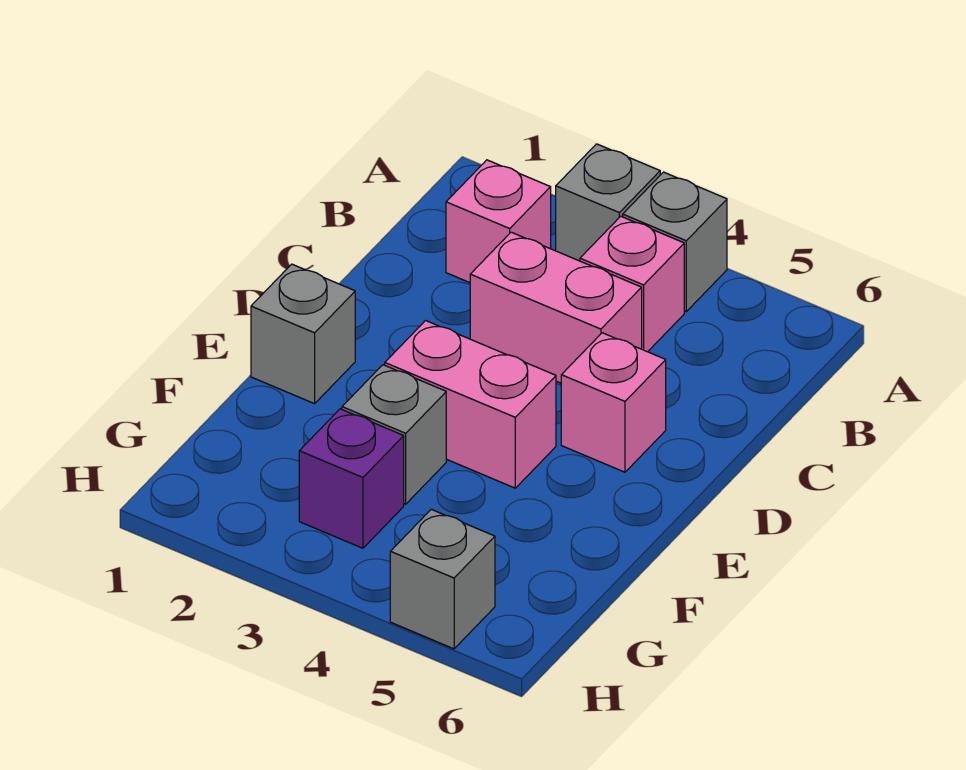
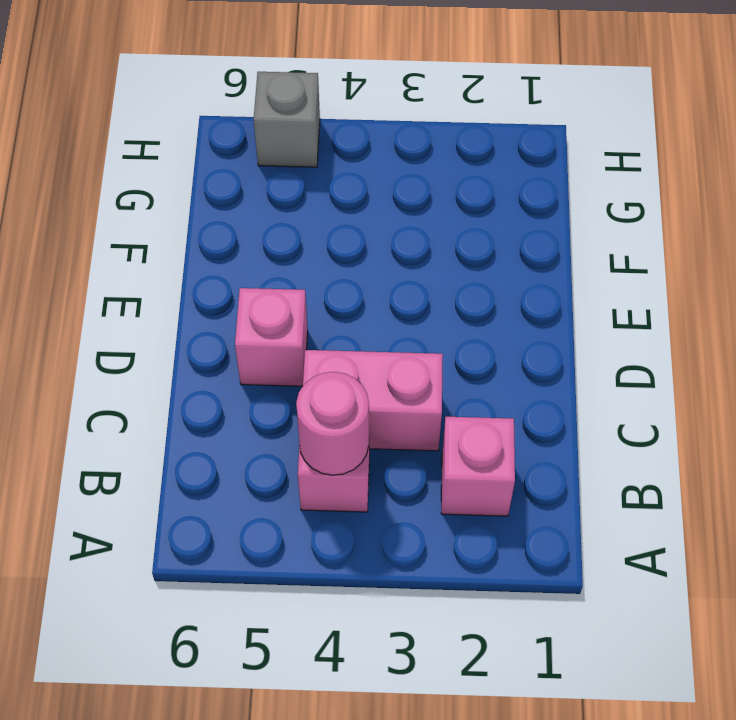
pink 1x1 round brick [296,372,369,475] -> none
none -> grey 1x1 brick [556,144,660,261]
none -> grey 1x1 brick [623,172,727,311]

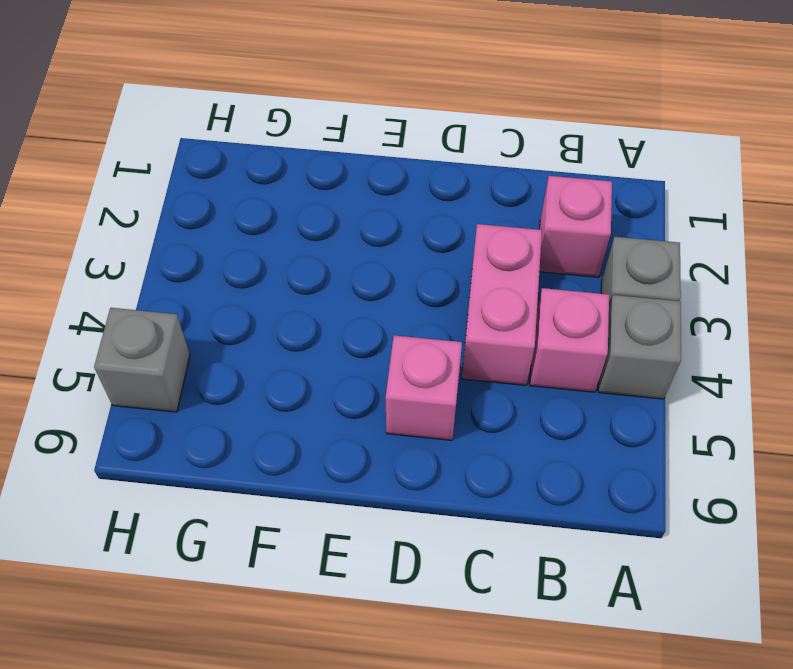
none -> grey 1x1 brick [251,264,355,404]
none -> pink 1x2 brick [385,321,556,488]

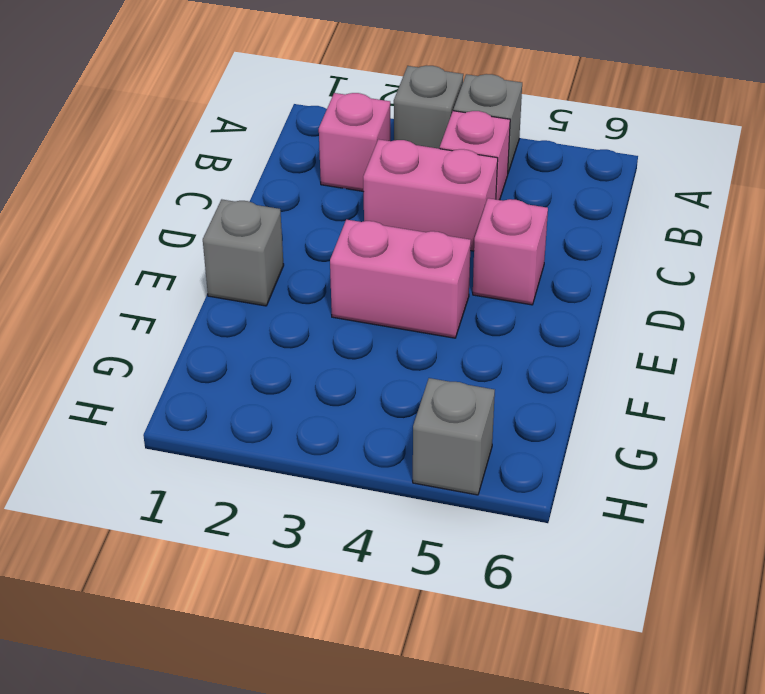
none -> grey 1x1 brick [342,365,446,504]
none -> purple 1x1 brick [299,409,404,548]

